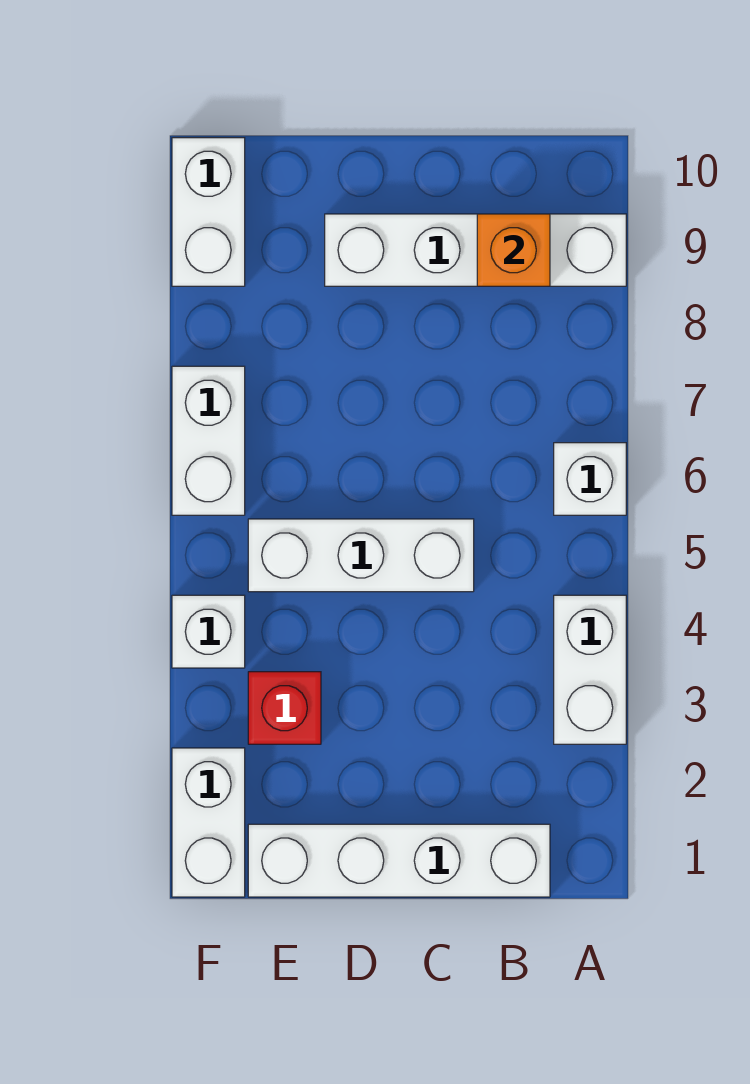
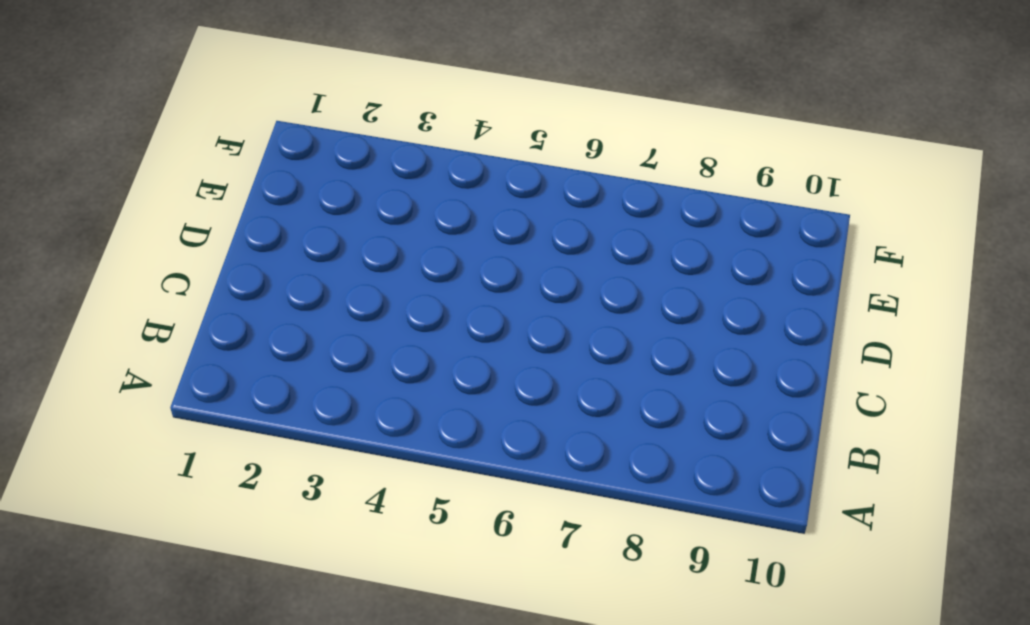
none -> white 1x2 brick [554,595,626,744]
none -> white 1x1 brick [554,443,626,515]

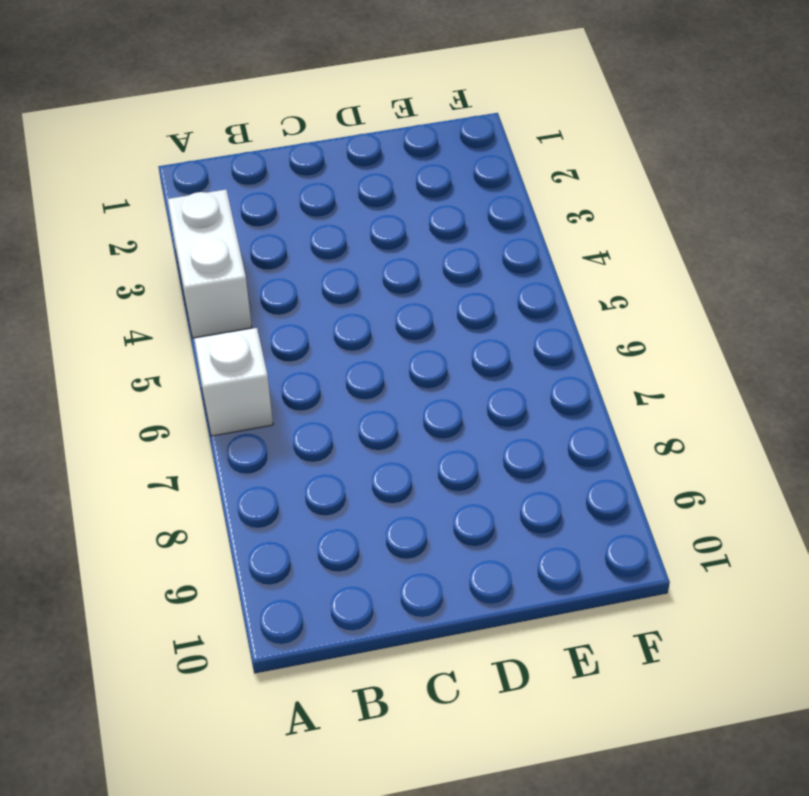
none -> white 1x4 brick [325,214,626,286]
none -> white 1x4 brick [248,824,550,897]

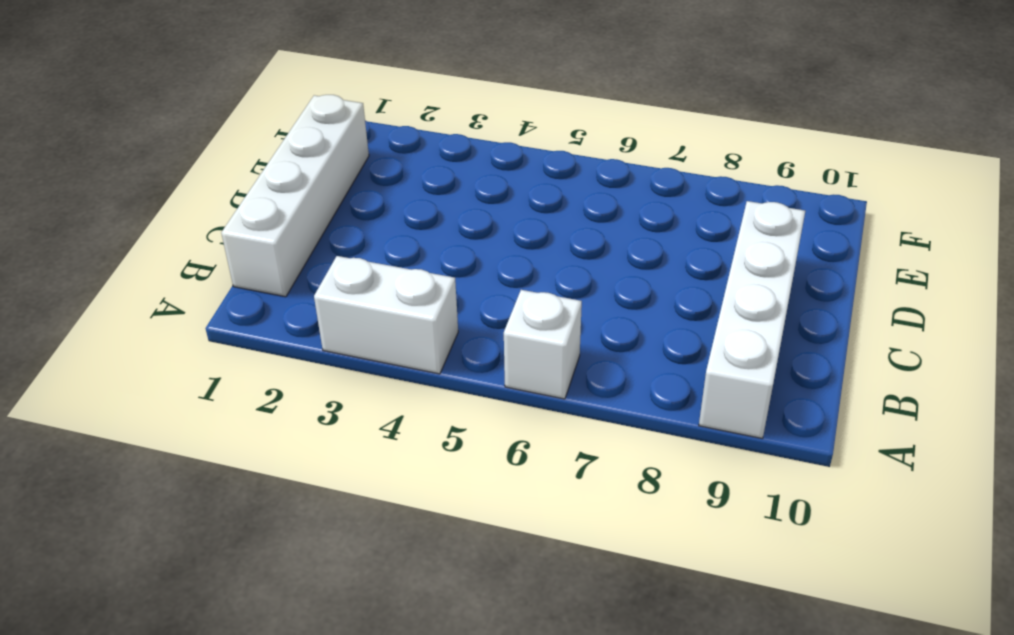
none -> white 1x3 brick [248,519,474,592]
none -> red 1x1 brick [248,672,321,744]

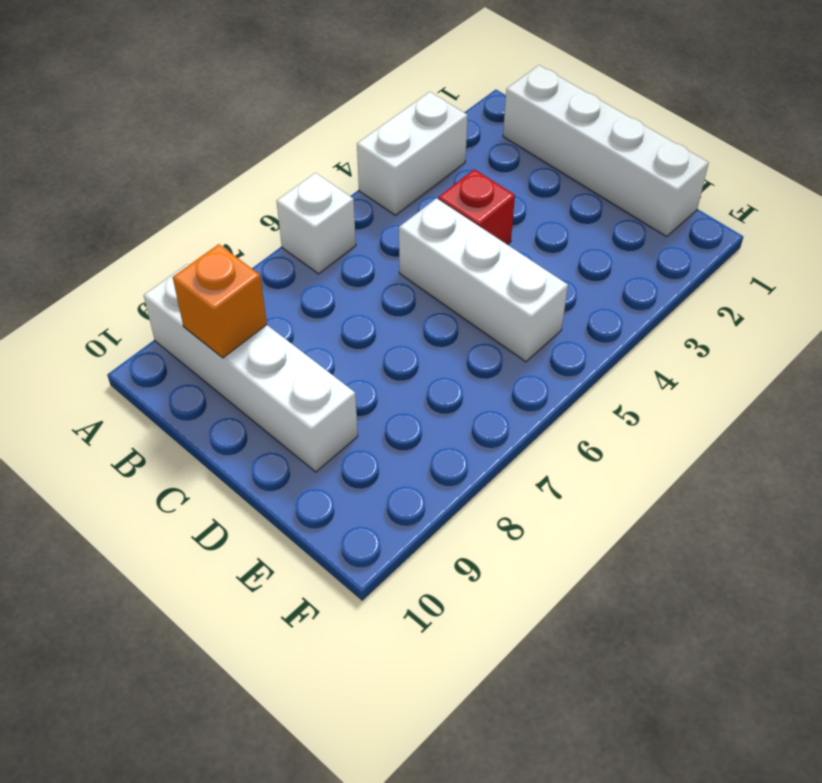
red 1x1 brick [438,169,515,245] -> red 1x1 brick moved to [248,672,321,744]
none -> white 1x2 brick [172,748,245,897]
none -> white 1x1 brick [172,595,245,668]

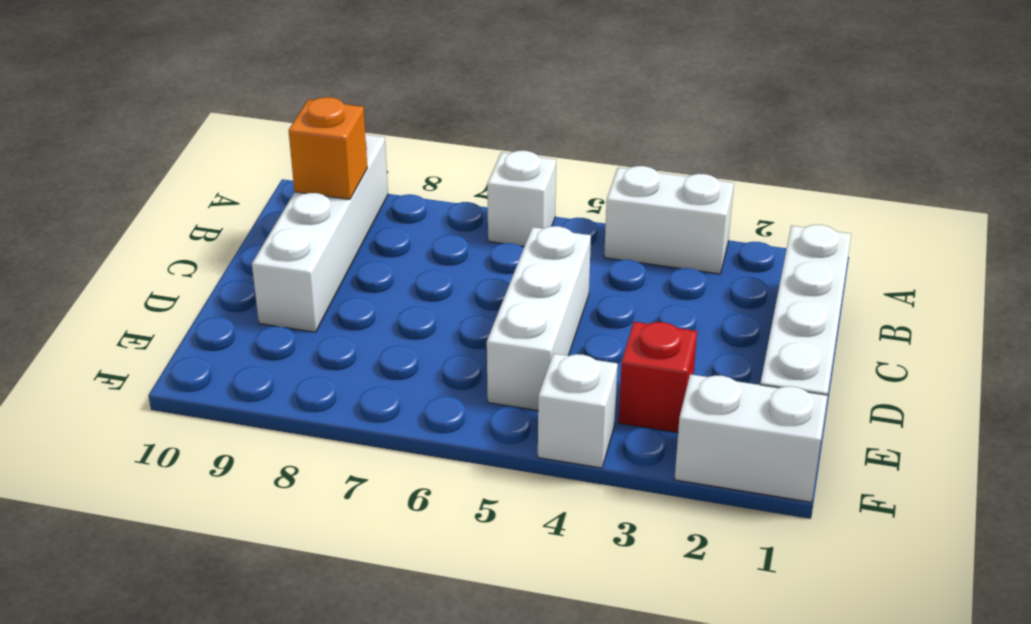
none -> white 1x2 brick [172,366,245,515]
none -> white 1x2 brick [172,138,245,286]

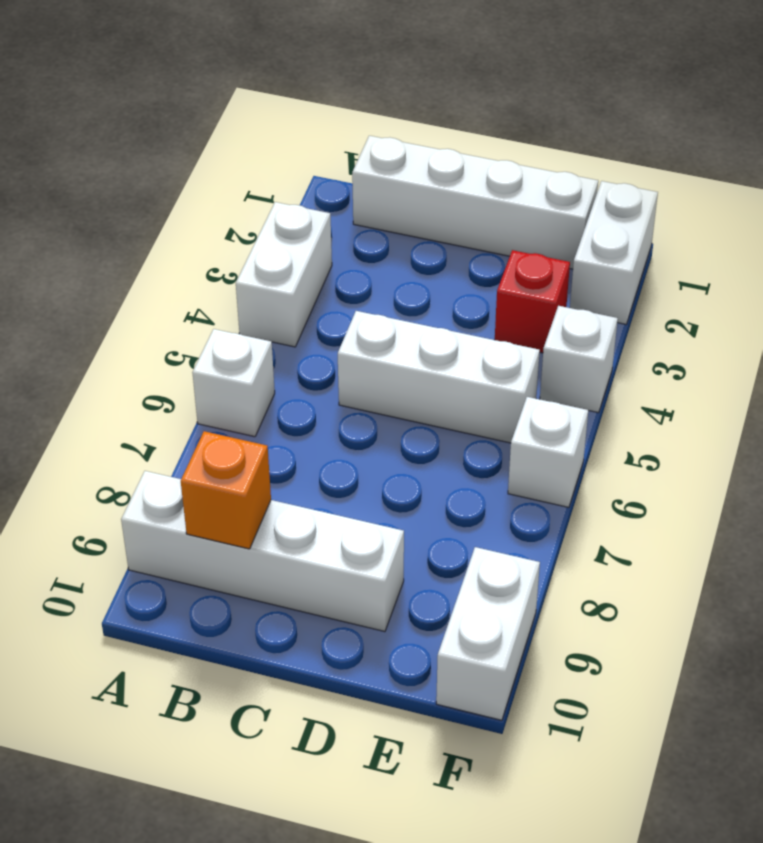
white 1x1 brick [508,397,588,507] -> white 1x2 brick [172,366,245,515]

